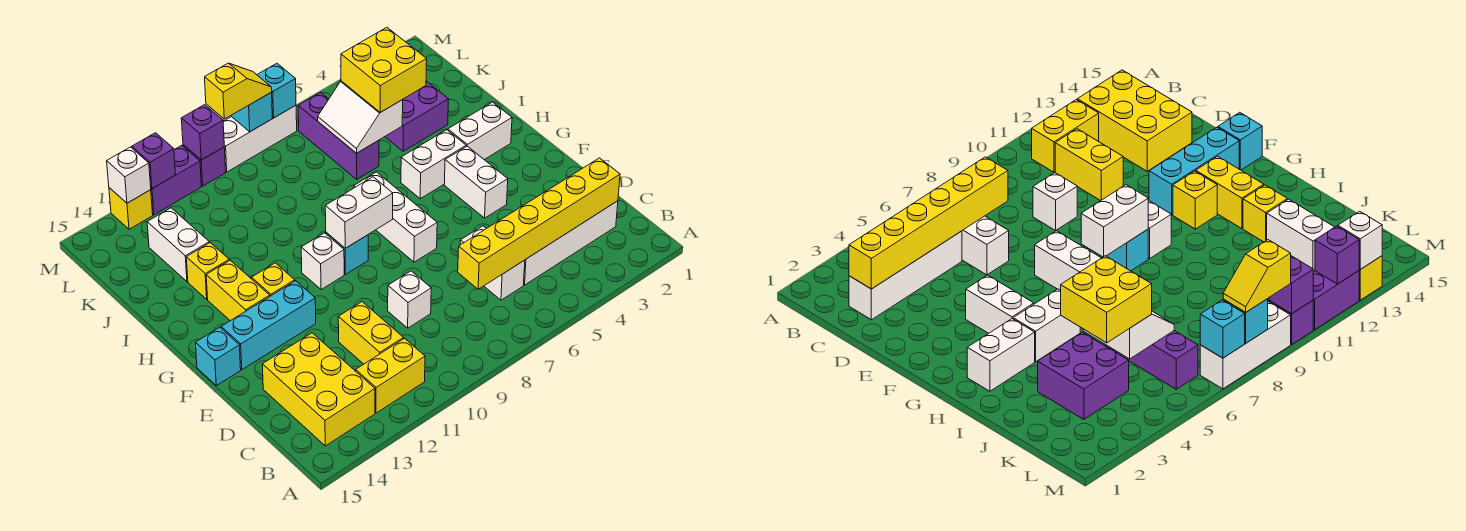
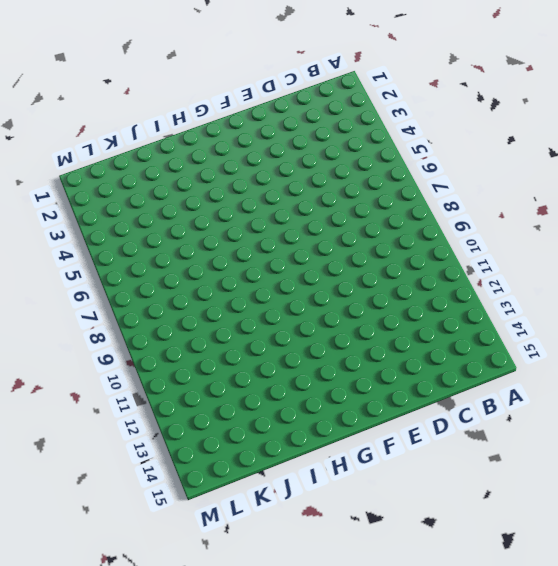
none -> yellow 1x2 brick [356,339,425,413]
none -> yellow 2x3 brick [262,333,375,446]
none -> white 1x4 brick [524,201,618,285]
none -> white 1x2 brick [460,226,525,300]

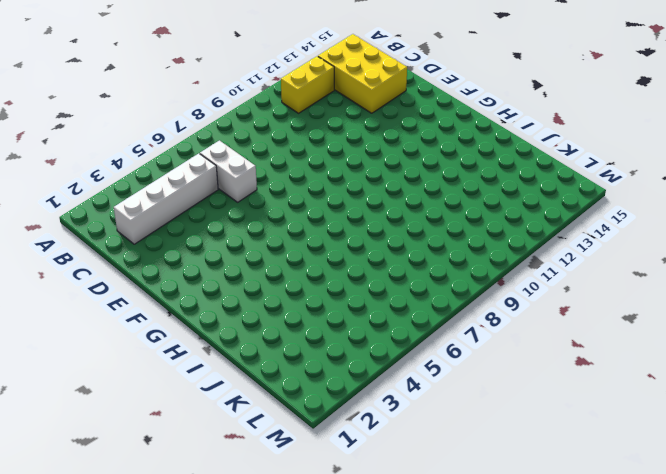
none -> yellow 1x2 brick [338,302,404,364]
none -> white 1x1 brick [388,271,431,328]
none -> white 1x2 brick [444,146,508,218]
none -> white 1x3 brick [354,172,437,262]

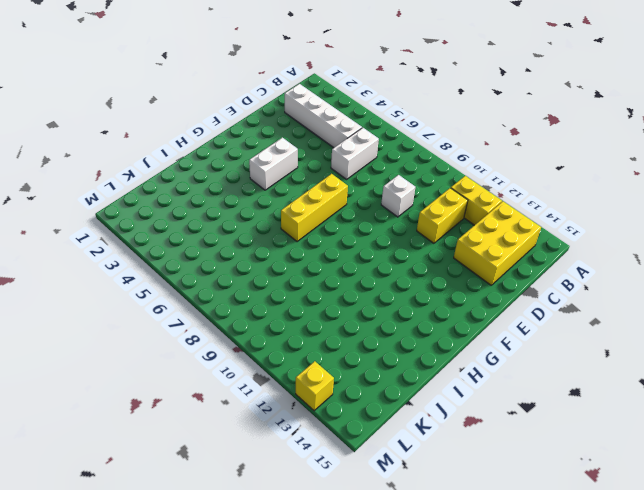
yellow 1x3 brick [281,174,348,242] -> white 1x3 brick [354,172,437,262]
none -> cyan 1x3 brick [221,281,316,370]
none -> cyan 1x1 brick [196,327,241,386]
none -> cyan 1x1 brick [326,232,368,274]
none -> white 1x1 brick [301,233,344,290]

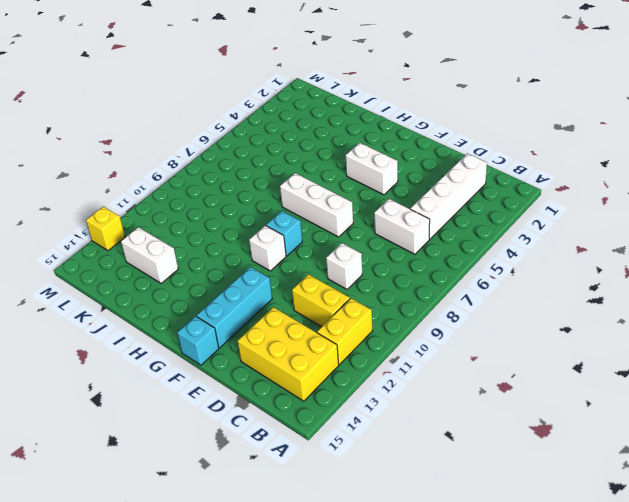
none -> yellow 1x1 brick [252,263,295,296]
none -> yellow 1x2 brick [206,260,270,321]
none -> white 1x2 brick [448,102,512,160]
none -> white 1x2 brick [401,130,466,199]

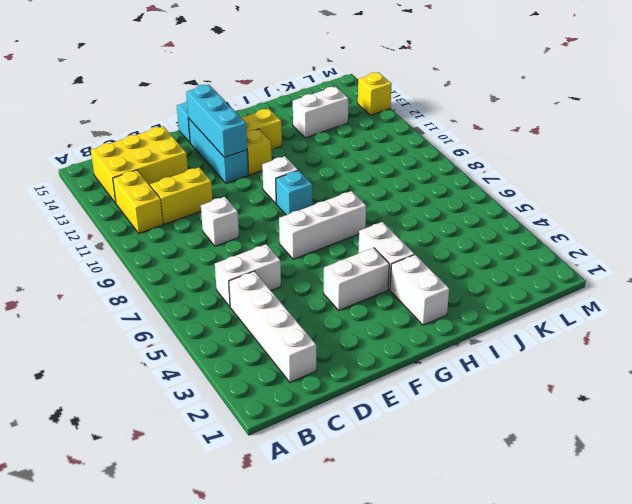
cyan 1x3 brick [186,84,247,157] -> none
none -> yellow 1x1 brick [186,243,229,299]
none -> purple 2x2 brick [385,81,449,151]
none -> purple 1x3 brick [298,93,379,179]
none -> white 1x3 brick [223,105,297,172]

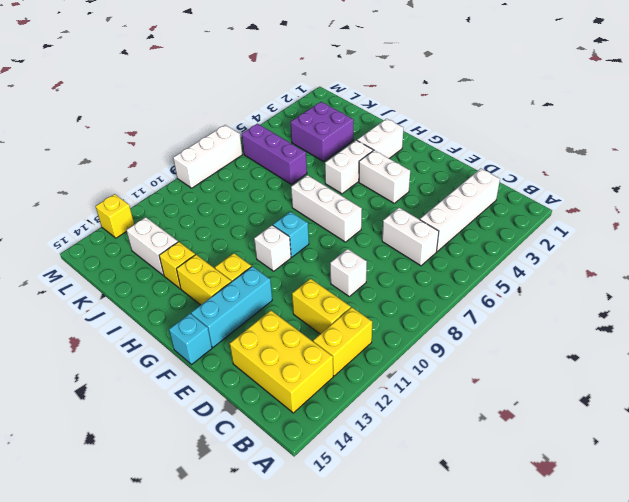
none -> purple 1x1 brick [183,145,226,186]
none -> purple 1x2 brick [151,145,202,215]
none -> yellow 1x6 brick [458,158,620,289]
none -> white 1x2 brick [325,177,393,248]

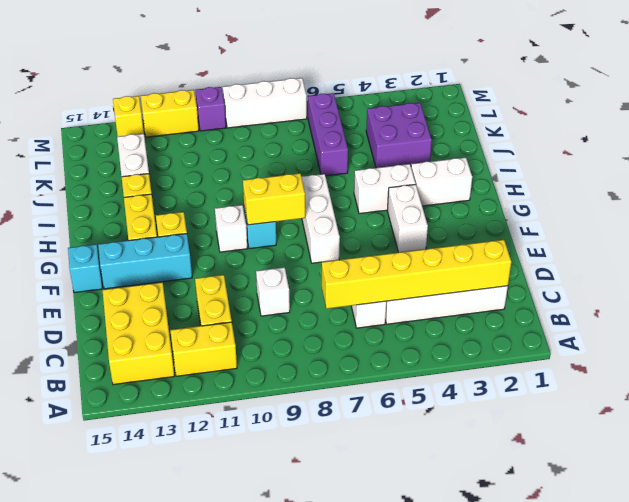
yellow 1x2 brick [243,173,305,225] -> white 1x2 brick [325,177,393,248]
yellow 1x2 brick [141,90,199,137] -> purple 1x2 brick [151,145,202,215]
none -> white 2x2 slope [318,81,403,153]
none -> cyan 1x1 brick [257,63,296,118]
none -> cyan 1x1 brick [231,92,272,132]
none -> purple 1x1 brick [181,105,224,160]

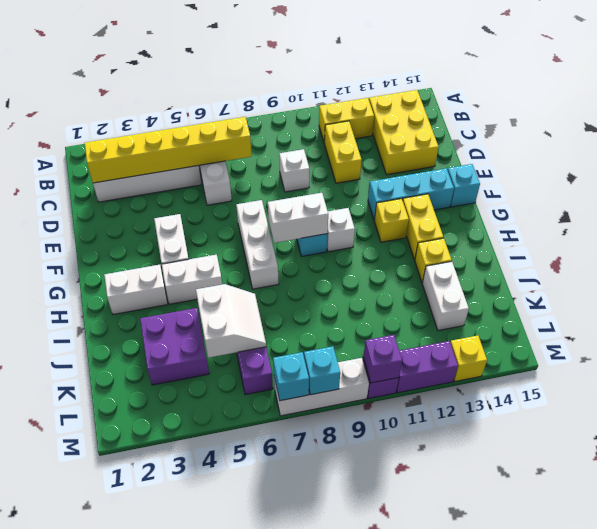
none -> purple 1x1 brick [132,133,176,189]
none -> white 1x1 brick [107,147,151,203]
none -> yellow 2x2 brick [341,27,427,112]
none -> yellow 1x2 slope [205,63,272,119]

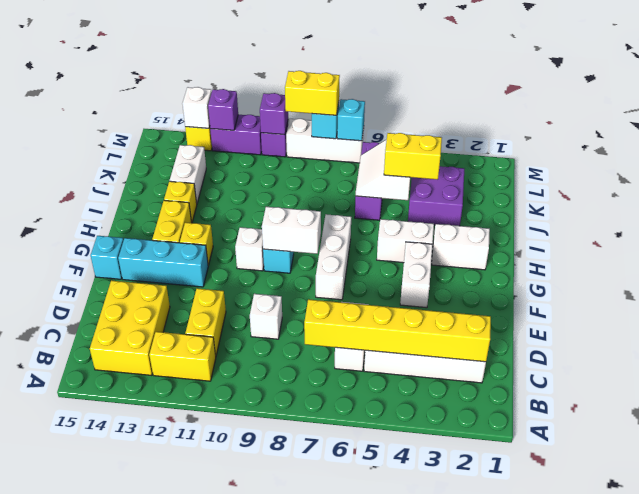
yellow 1x2 brick [384,133,442,180] -> yellow 2x2 brick [341,27,427,112]
yellow 1x2 brick [285,71,340,115] -> yellow 1x2 slope [205,63,272,119]

